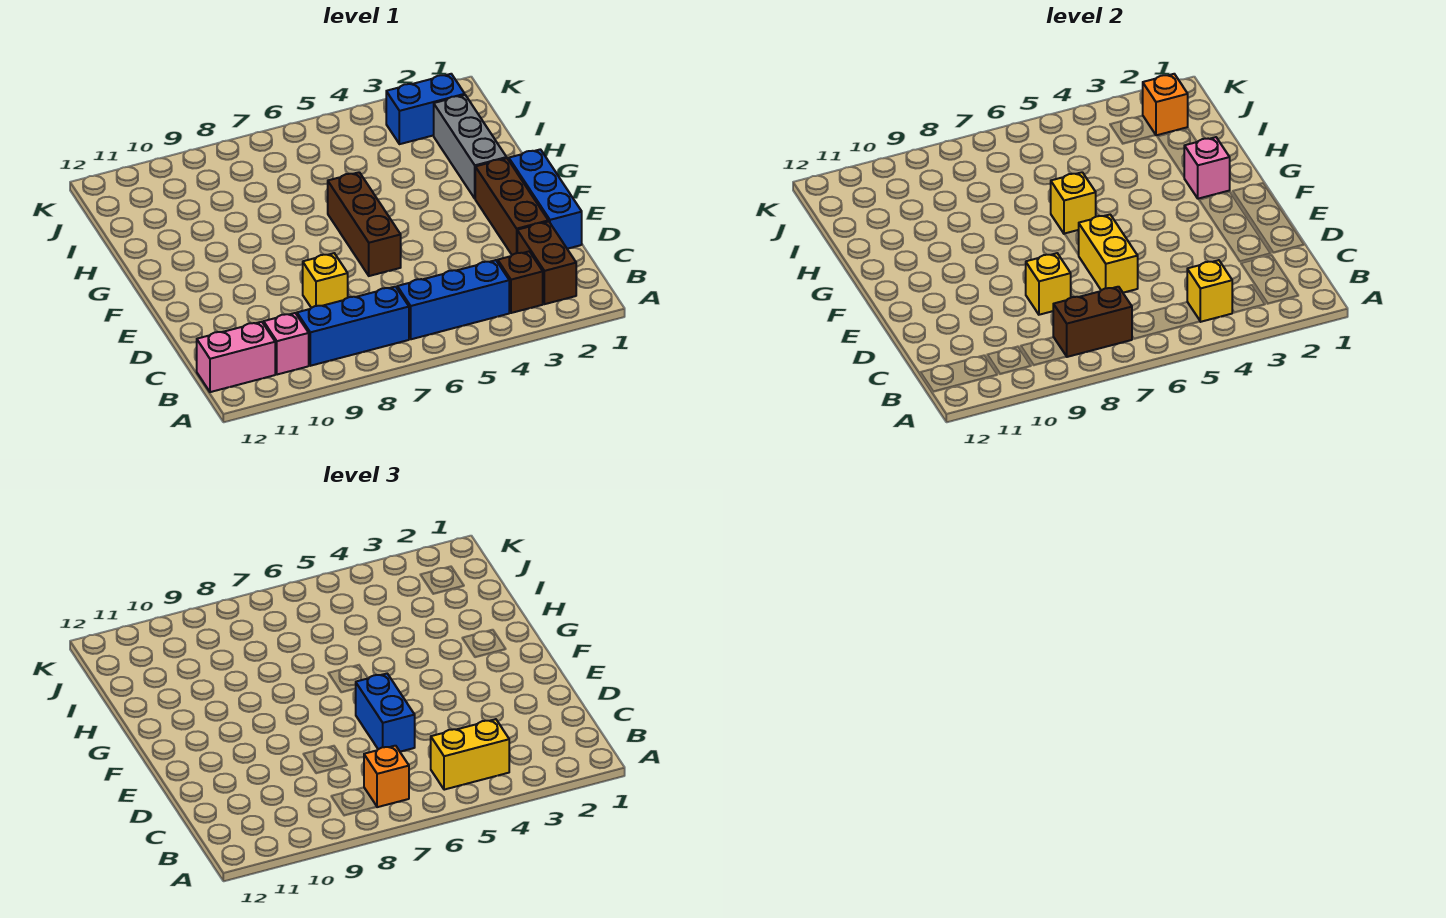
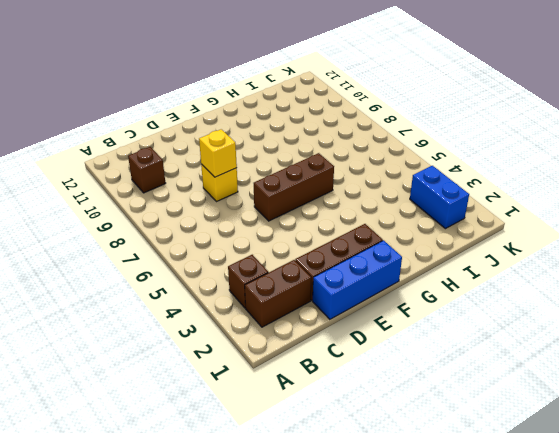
brown 1x1 brick [128,147,165,193] -> pink 1x1 brick [264,313,309,375]
none -> blue 1x3 brick [397,260,509,339]
none -> blue 1x3 brick [297,287,409,366]
none -> pink 1x2 brick [197,322,275,392]

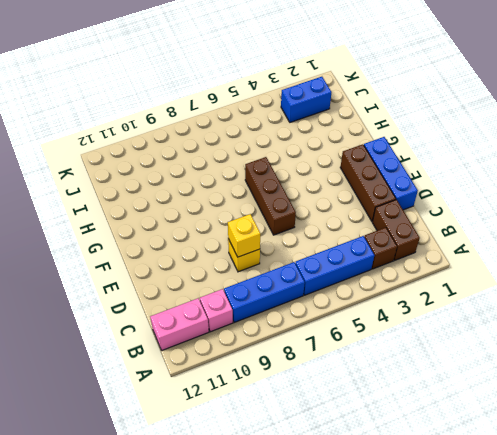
none -> grey 1x3 brick [434,95,507,198]
none -> yellow 1x1 brick [1187,260,1232,322]
none -> brown 1x2 brick [1053,287,1132,357]

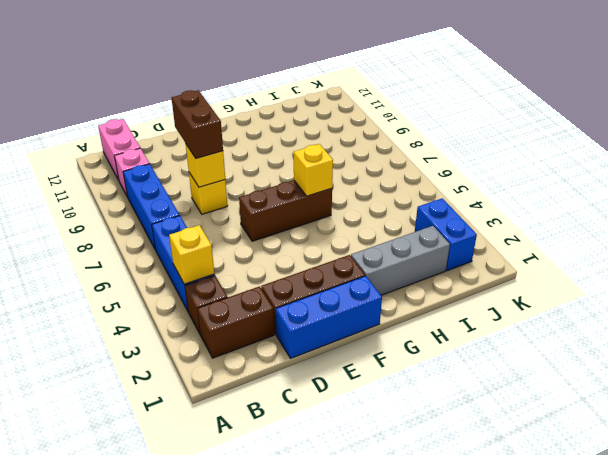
brown 1x2 brick [172,90,223,158] -> brown 1x2 brick moved to [1053,287,1132,357]
none -> yellow 1x2 brick [1079,215,1138,293]
none -> pink 1x1 brick [1184,137,1230,199]
none -> orange 1x1 brick [1143,74,1188,135]

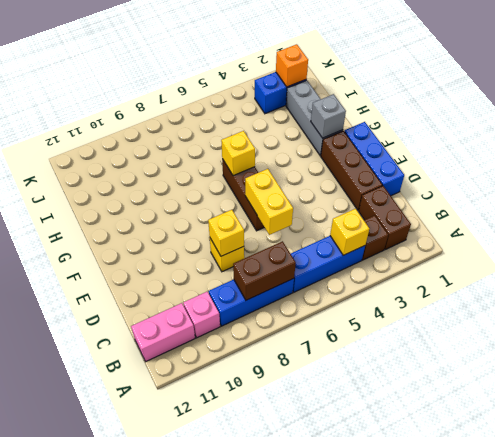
grey 1x1 brick [311,94,346,138] -> pink 1x1 brick [1184,137,1230,199]
none -> yellow 1x2 brick [431,719,509,790]
none -> orange 1x1 brick [364,746,409,807]
none -> blue 1x2 brick [356,674,415,752]

